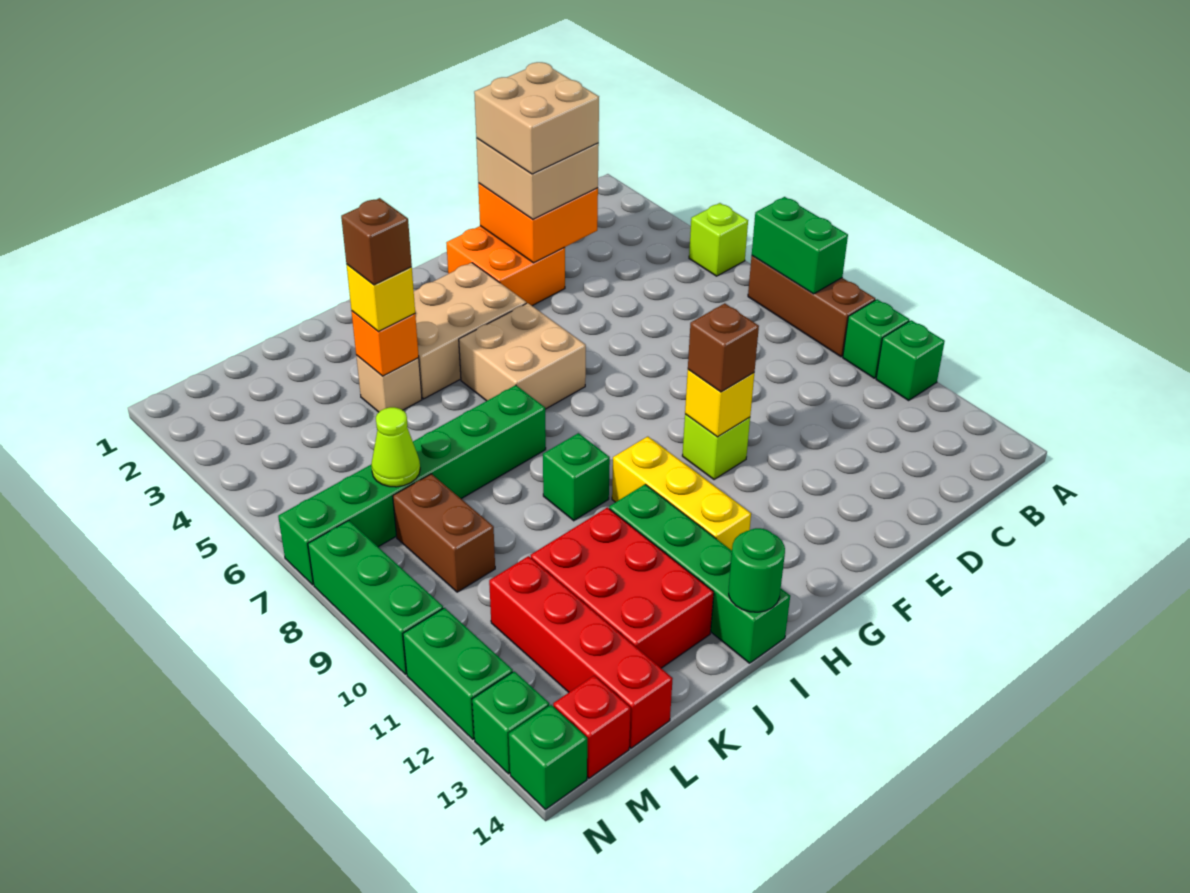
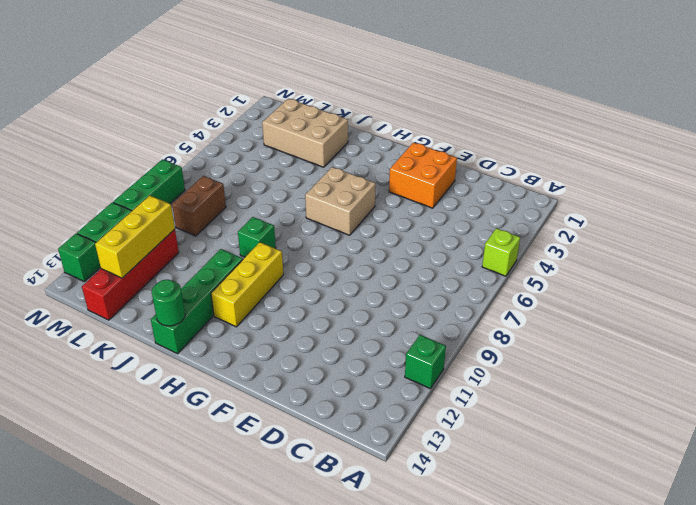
tan 2x3 brick [262,99,348,167] -> tan 2x3 brick moved to [414,263,526,399]
yellow 1x3 brick [95,196,175,278] -> none
none -> brown 1x3 brick [748,256,875,357]
none -> green 1x1 brick [843,299,909,378]
none -> lime 1x1 brick [682,414,750,480]
none -> green 1x6 brick [278,385,546,585]

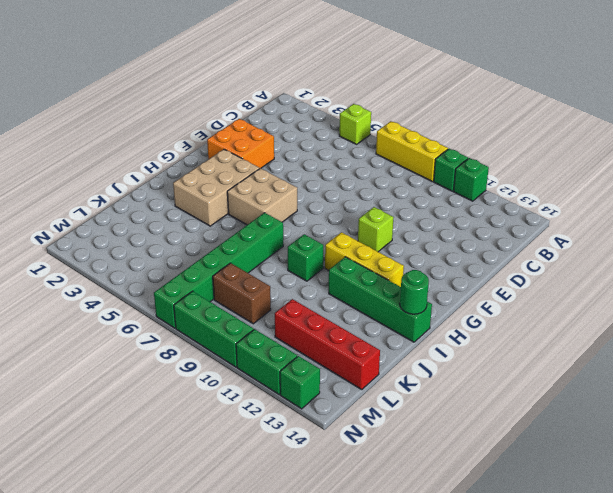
yellow 1x3 brick [376,121,448,182] -> brown 1x3 brick [748,256,875,357]
none -> tan 1x1 brick [356,355,422,412]
none -> red 2x3 brick [531,508,714,668]
none -> red 1x1 brick [553,676,631,778]
none -> green 1x1 brick [509,705,587,809]

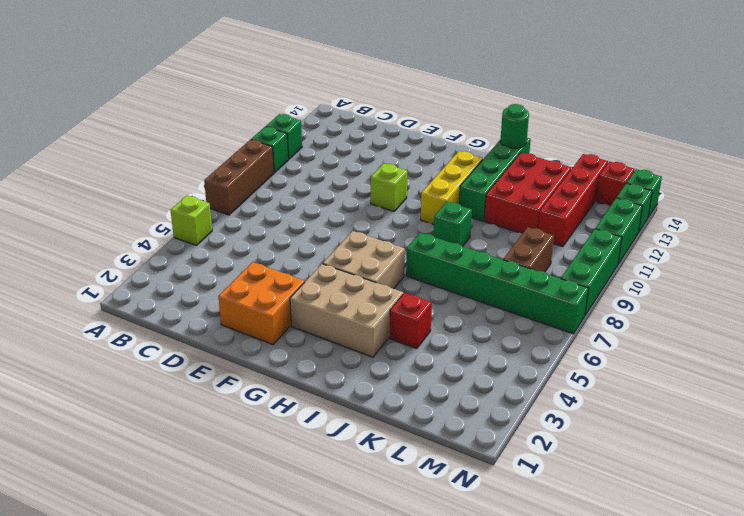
red 1x1 brick [390,293,432,349] -> tan 1x1 brick [356,355,422,412]
none -> green 1x2 brick [752,197,848,294]
none -> orange 2x2 brick [478,183,598,263]
none -> yellow 1x1 brick [685,369,754,437]
none -> orange 1x1 brick [352,311,419,376]

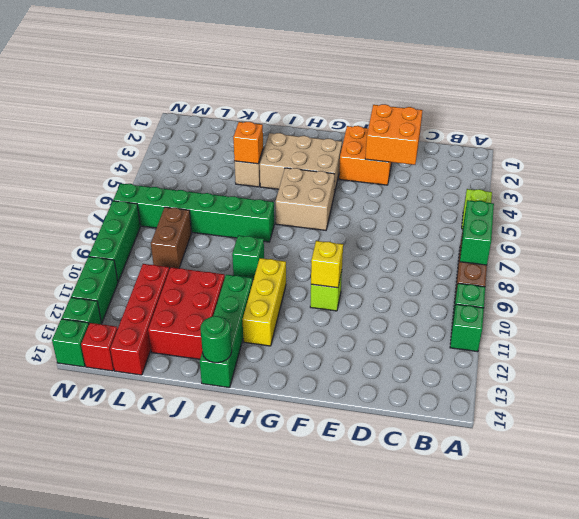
none -> lime 1x1 cone [371,407,420,487]
none -> tan 2x2 brick [476,138,599,219]
none -> brown 1x1 brick [688,303,759,392]
none -> yellow 1x1 brick [347,265,415,331]

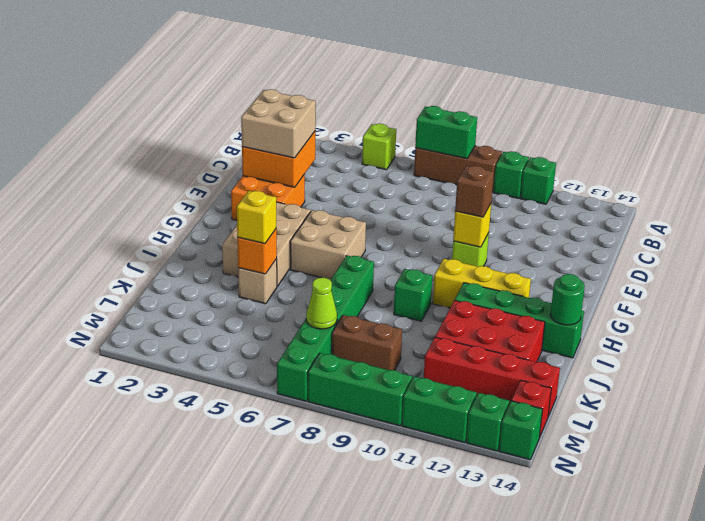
none -> tan 2x2 brick [474,62,599,174]
none -> brown 1x1 brick [341,198,412,285]

